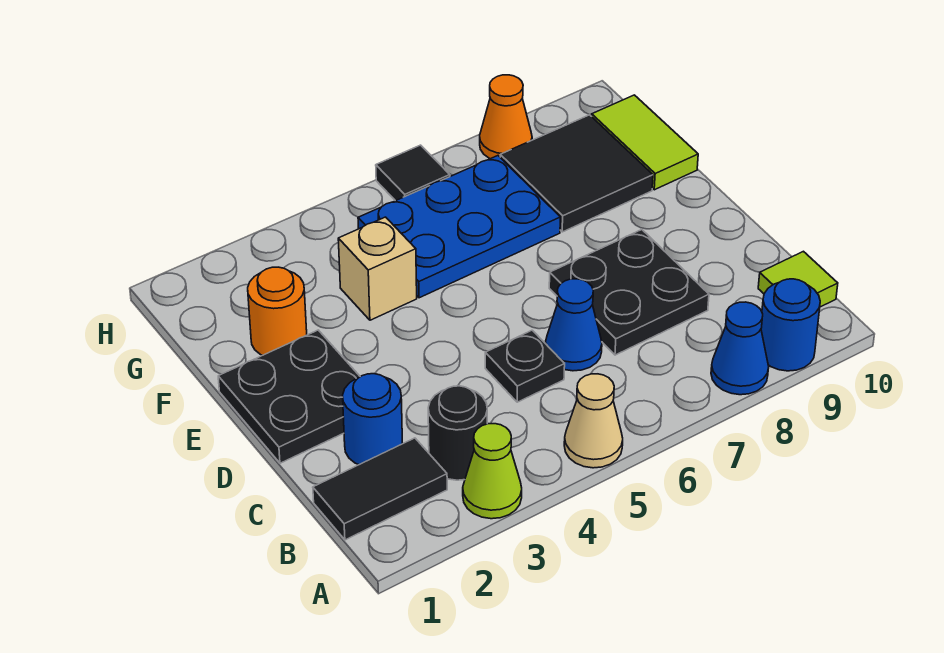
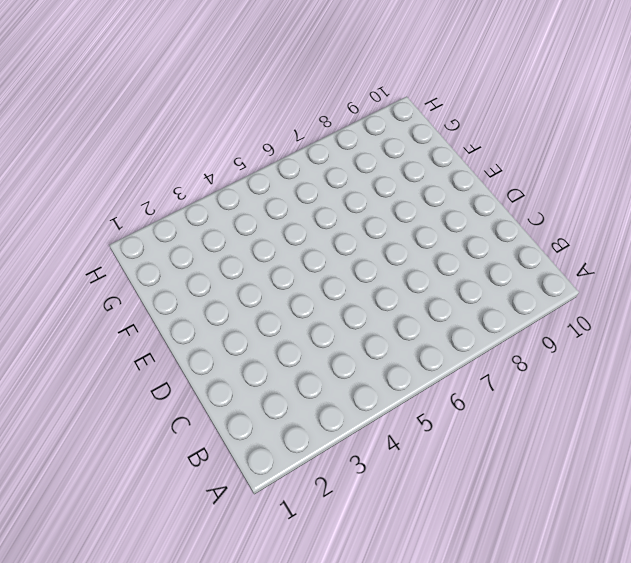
none -> lime 1x1 cone [463,424,522,519]
none -> tan 1x1 cone [564,374,623,468]
none -> blue 1x1 cone [711,302,769,395]

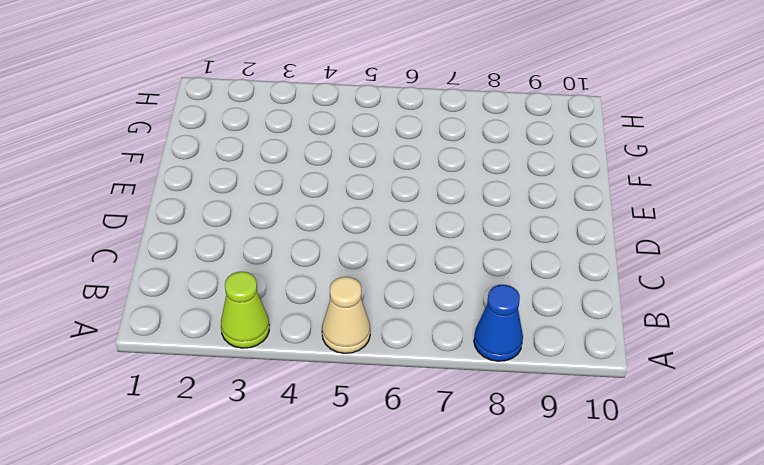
none -> blue 1x1 round brick [761,279,820,371]
none -> black 1x2 tile [313,438,447,540]
none -> black 1x1 round brick [428,386,487,480]

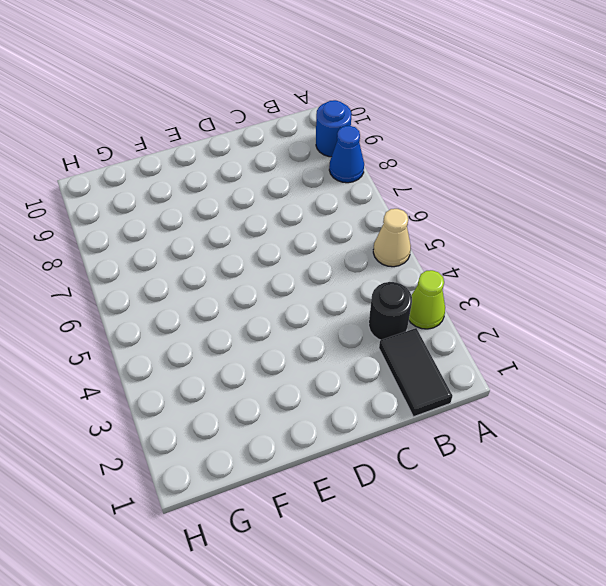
none -> lime 1x1 tile [758,251,838,307]
none -> blue 1x1 round brick [343,374,403,465]
none -> black 1x1 plate [485,330,565,402]

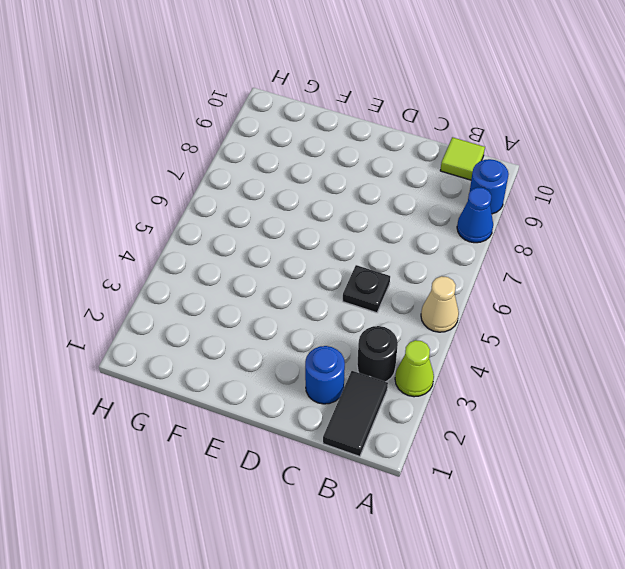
none -> blue 1x1 cone [545,279,602,371]
none -> black 2x2 plate [549,230,709,355]
none -> black 2x2 plate [218,330,360,463]

